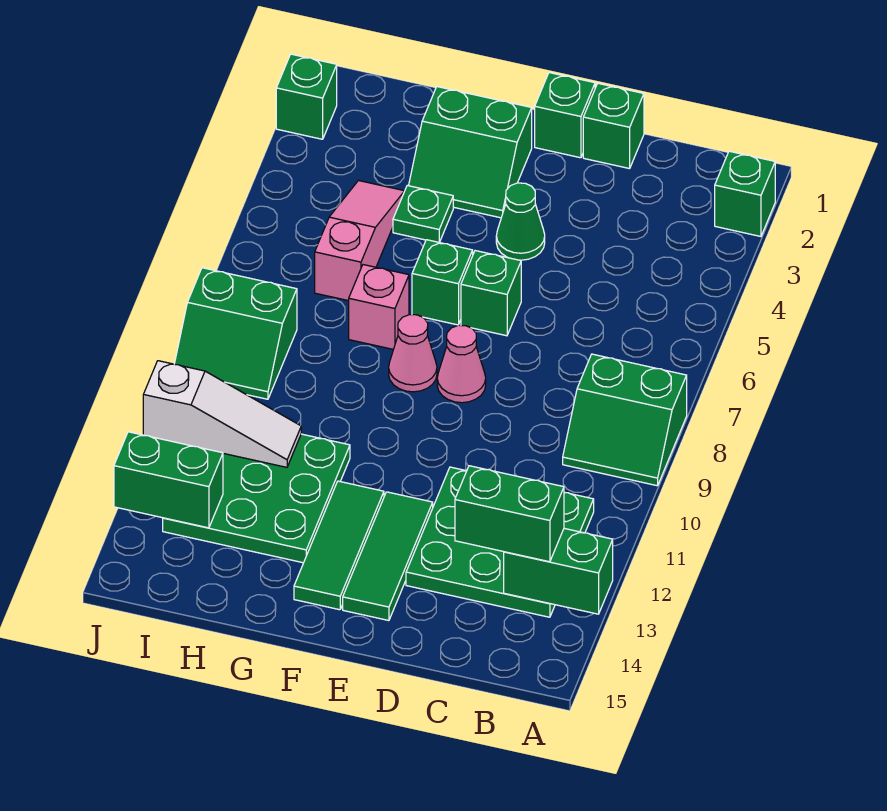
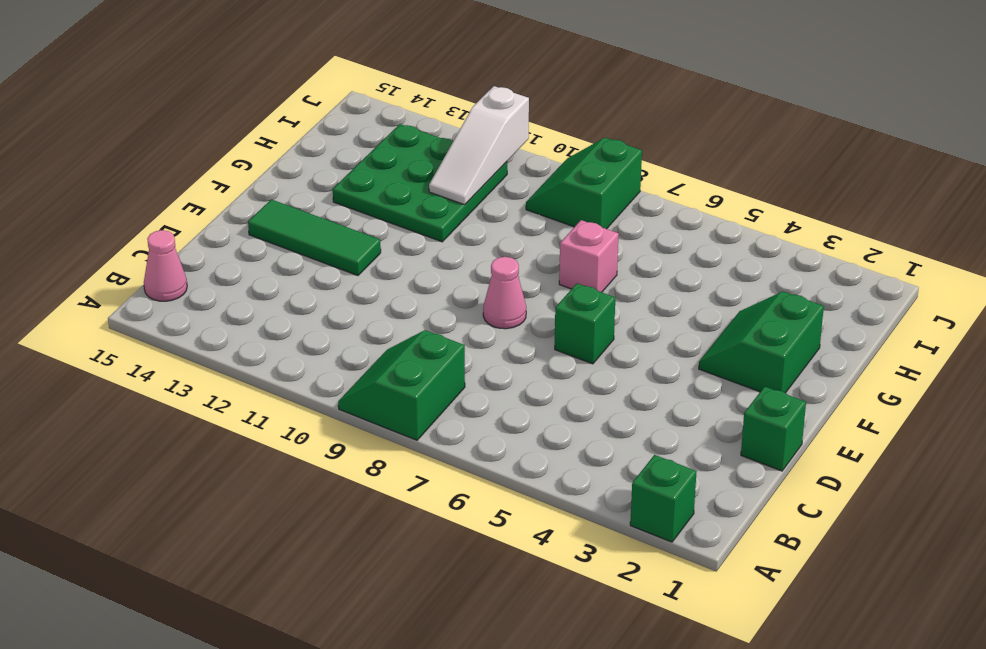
pink 1x1 cone [144,230,187,301] -> pink 1x1 cone moved to [389,315,437,392]
none -> green 3x3 plate [406,467,594,617]
none -> green 1x1 brick [535,73,595,158]
none -> green 1x1 cone [496,183,545,260]

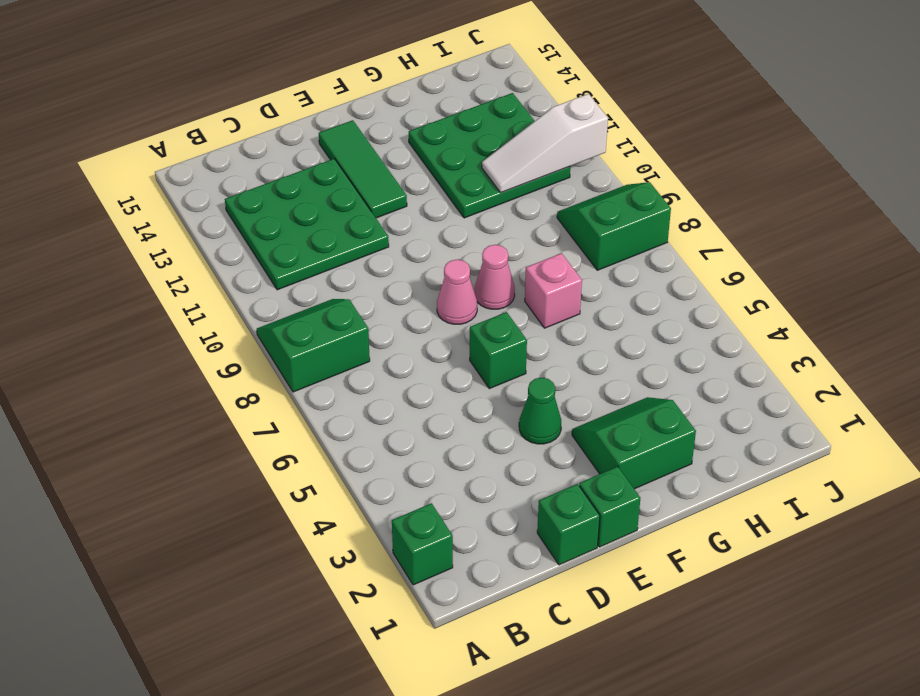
none -> green 1x1 brick [412,240,473,325]
none -> green 1x3 tile [294,481,384,610]
none -> green 1x1 plate [393,186,453,242]

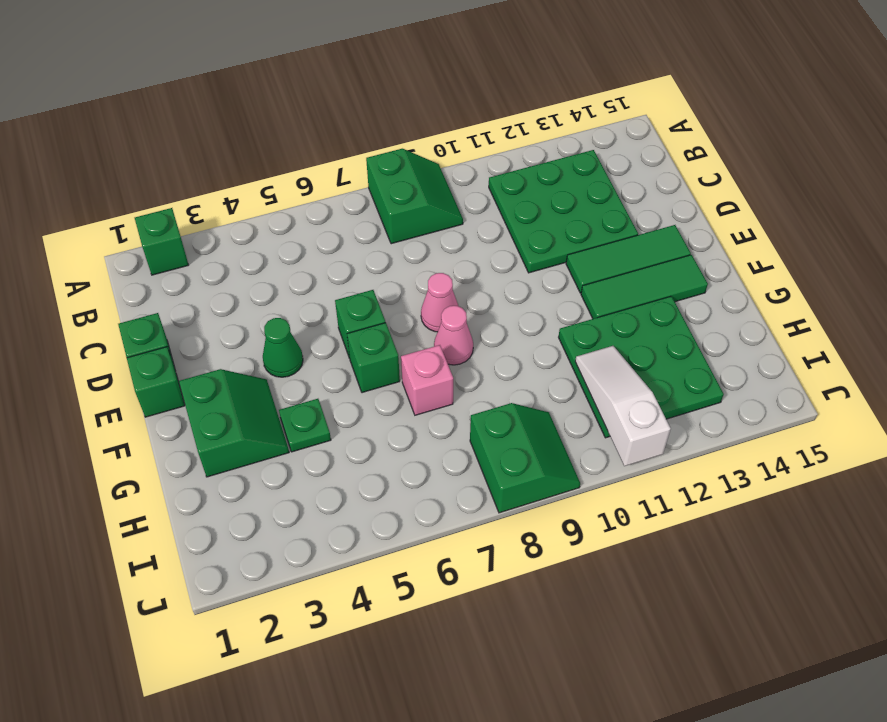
none -> pink 1x3 slope [315,181,405,301]
none -> green 1x1 brick [276,54,337,139]
none -> green 1x2 brick [504,528,613,614]

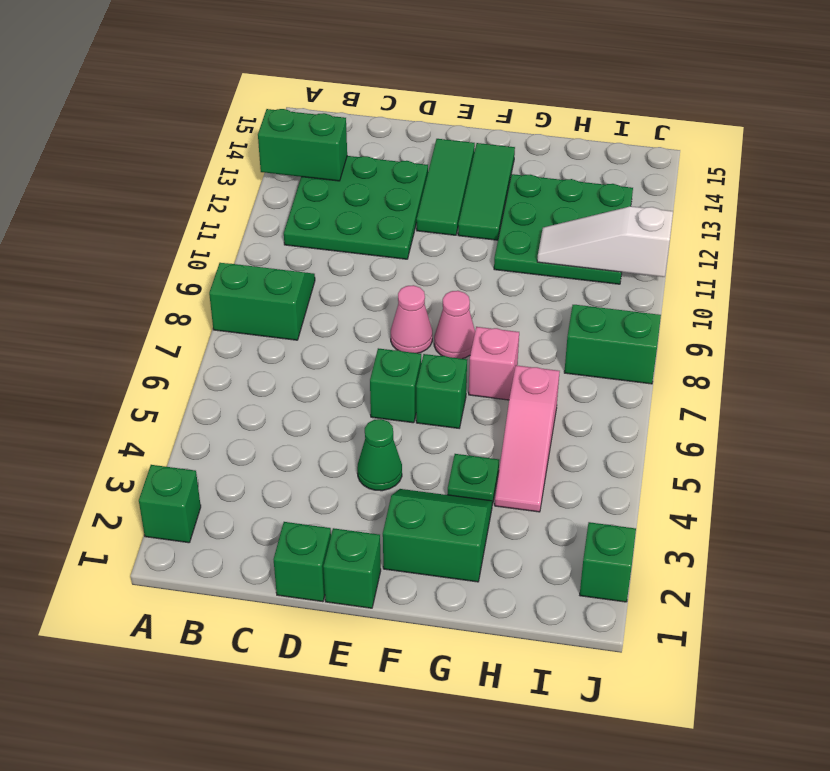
none -> green 1x2 brick [114,432,223,528]
none -> green 1x2 brick [455,466,564,562]

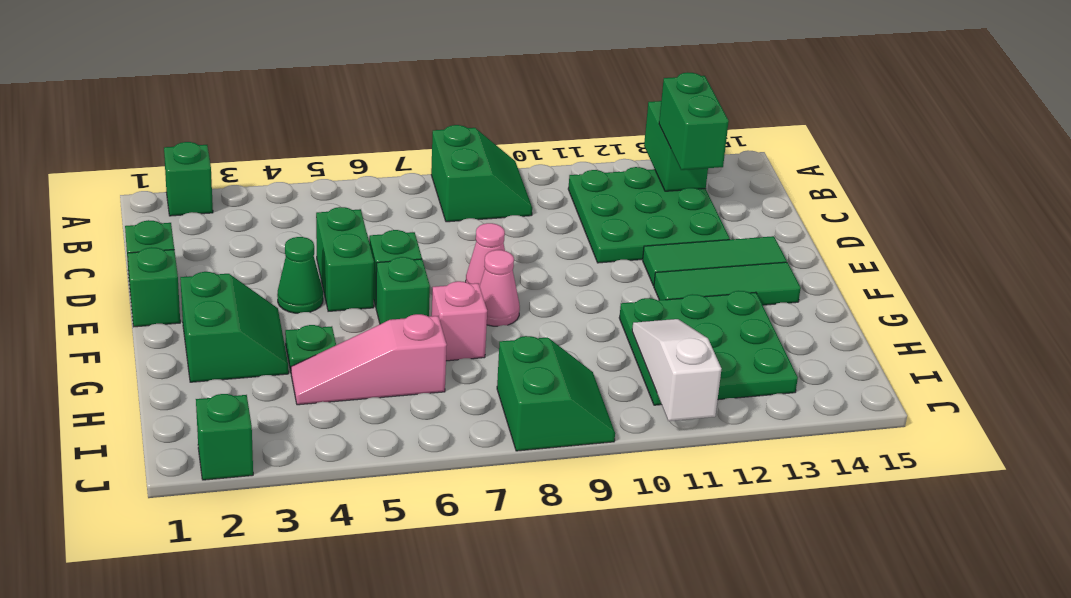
green 1x2 brick [316,207,374,311] -> green 1x2 brick moved to [114,432,223,528]

